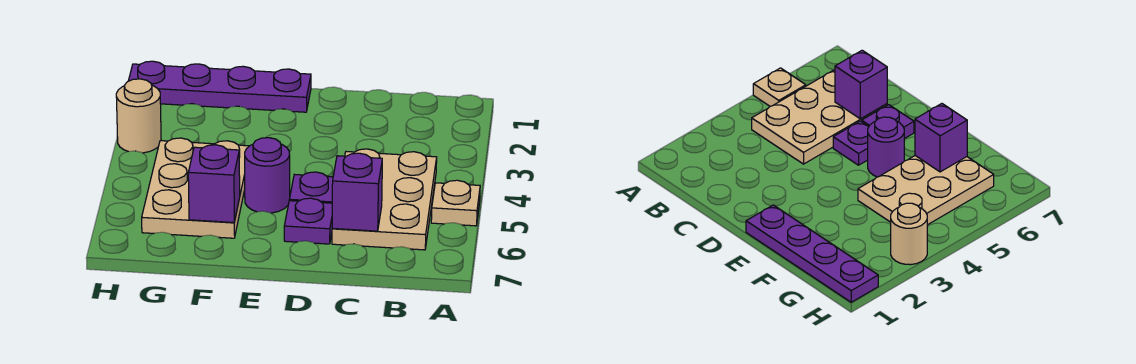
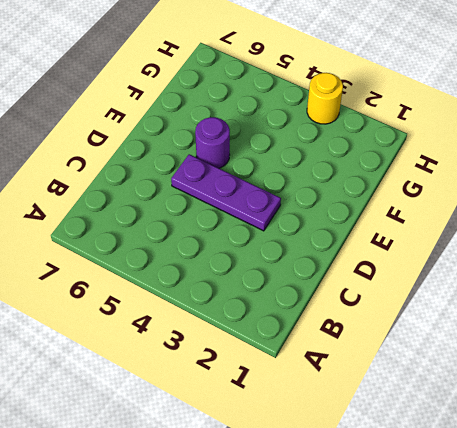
purple 1x3 plate [171,154,281,231] -> purple 1x1 plate [289,172,333,203]
yellow 1x1 round brick [307,73,343,124] -> tan 1x1 round brick [116,79,161,153]
none -> tan 1x1 plate [431,180,480,226]
none -> tan 2x3 plate [332,149,437,250]

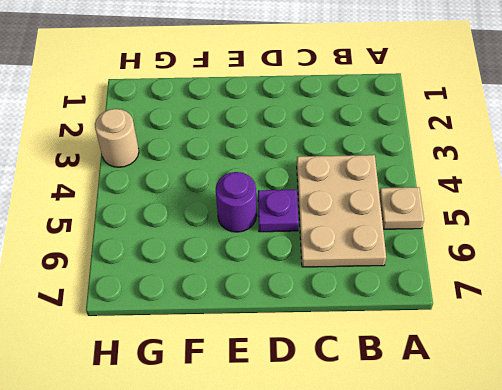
none -> purple 1x1 plate [284,198,332,244]
none -> purple 1x4 plate [128,61,311,112]

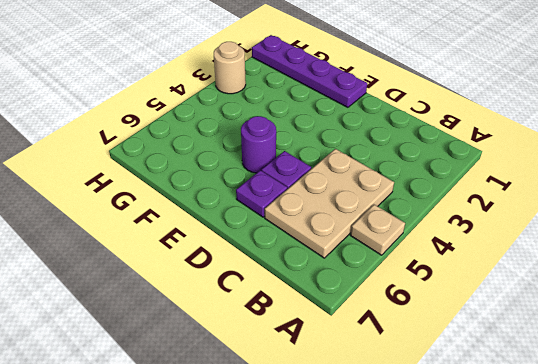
none -> tan 2x3 plate [142,138,249,238]
none -> purple 1x1 brick [332,153,382,231]

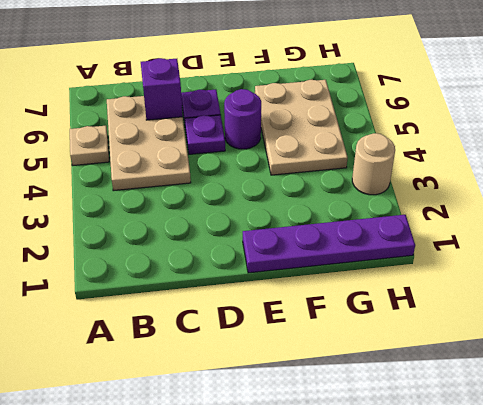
none -> purple 1x1 brick [188,145,240,223]

